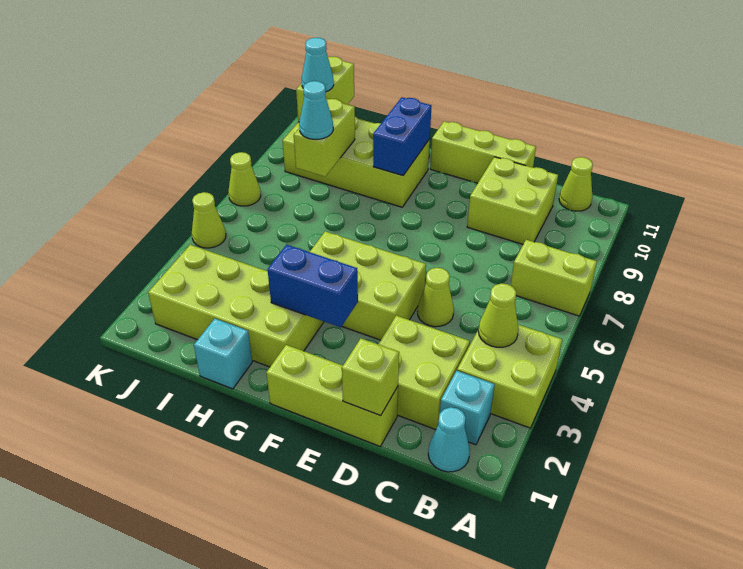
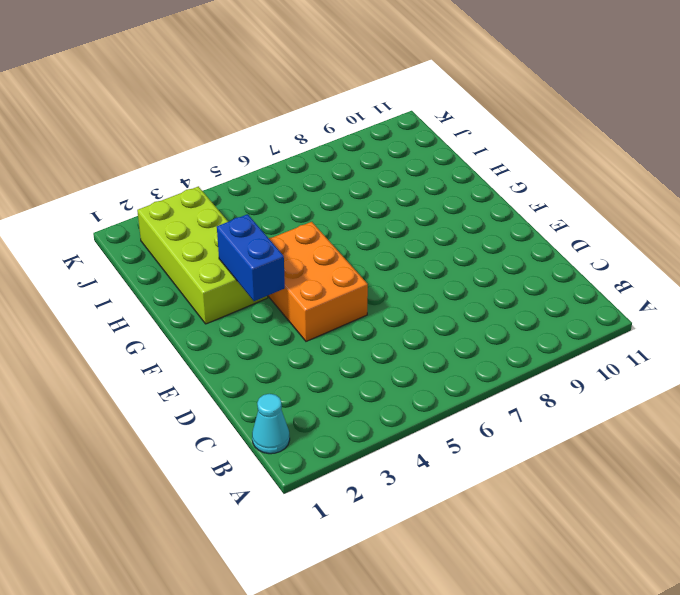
orange 2x3 brick [268,222,368,341] -> lime 2x3 brick [310,231,426,340]
none -> lime 2x2 brick [457,325,562,428]
none -> lime 1x2 brick [511,240,597,316]
none -> cyan 1x1 brick [440,371,495,445]

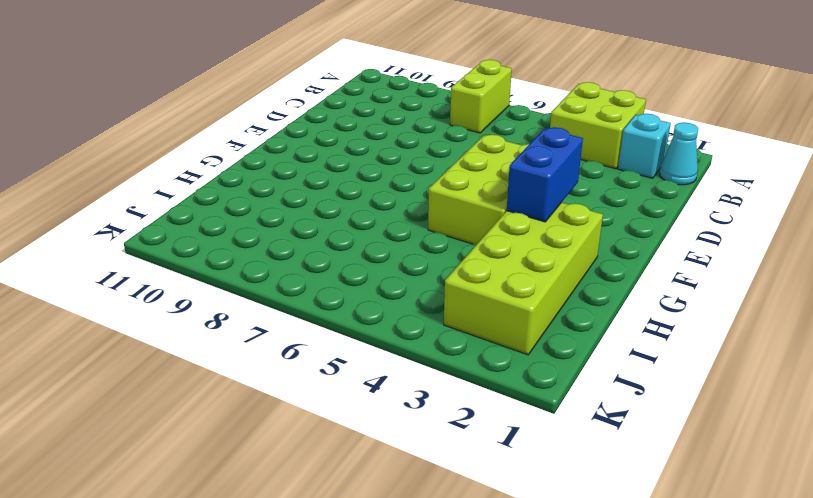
none -> lime 1x1 cone [559,157,593,211]
none -> lime 2x2 brick [378,316,470,430]
none -> lime 2x2 brick [467,157,558,244]

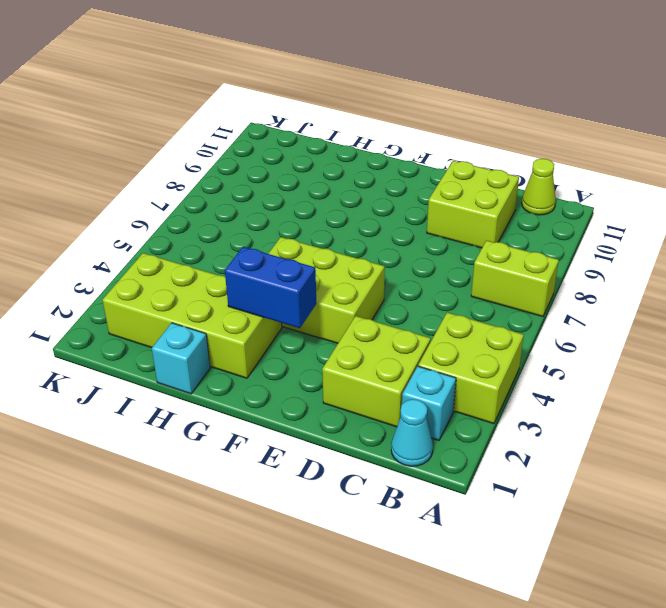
none -> lime 1x3 brick [266,345,398,446]
none -> lime 1x1 cone [417,268,454,327]
none -> lime 1x3 brick [430,121,536,183]

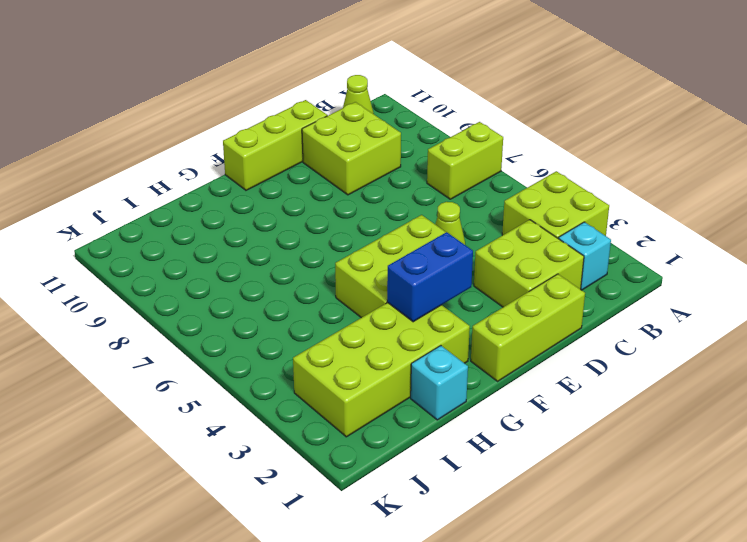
none -> cyan 1x1 cone [428,407,470,472]
none -> lime 2x4 brick [282,117,430,207]
none -> lime 1x1 cone [192,192,226,248]

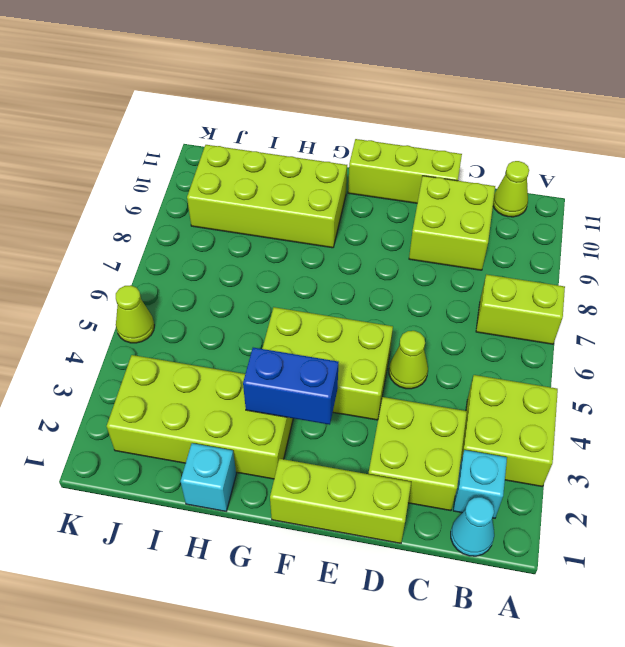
none -> lime 1x1 cone [228,152,261,206]
none -> lime 1x1 cone [478,283,519,347]
none -> lime 1x1 brick [342,339,399,415]

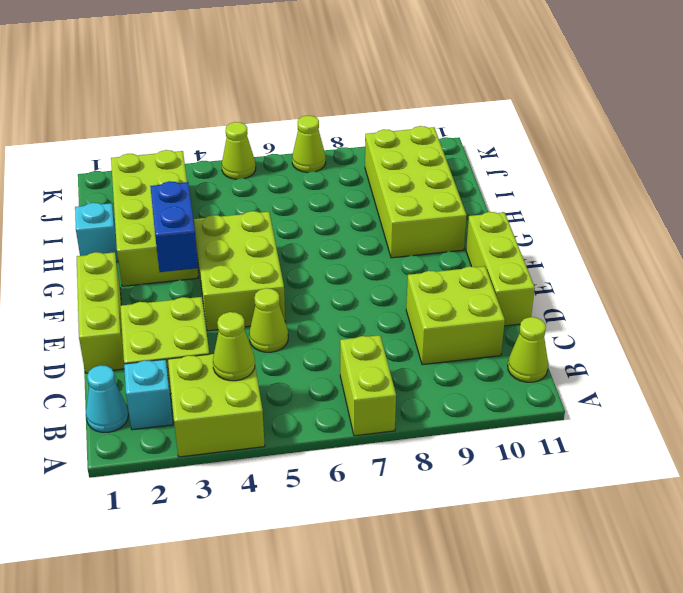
none -> lime 1x1 brick [342,339,399,415]
none -> blue 1x2 brick [373,97,432,176]
none -> lime 1x2 brick [294,99,355,177]

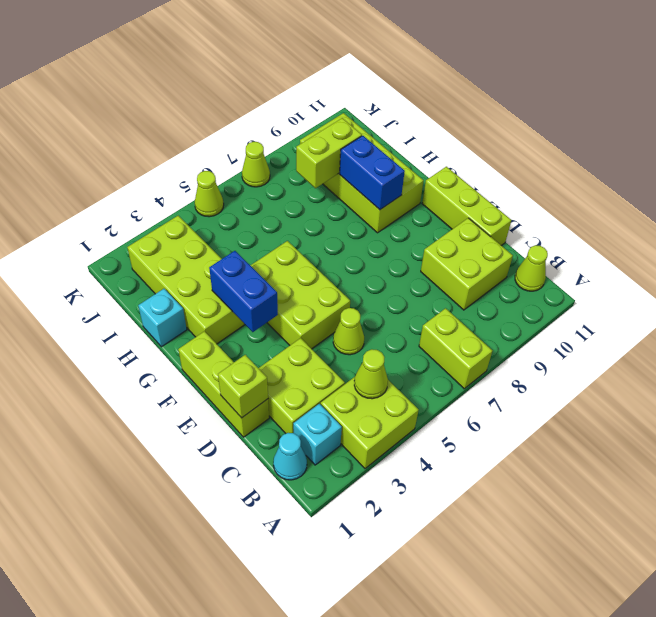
blue 1x2 brick [340,136,405,210] -> blue 1x2 brick turned to [373,97,432,176]
none -> lime 1x2 brick [296,57,354,122]
none -> cyan 1x1 cone [299,81,333,139]
none -> cyan 1x1 cone [302,38,334,92]

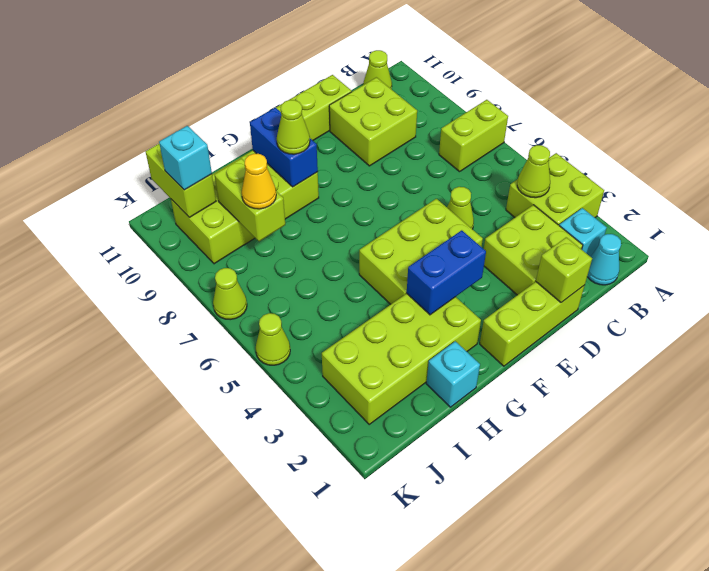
lime 1x1 cone [277,100,310,154] -> none
yellow 1x1 cone [242,154,276,209] -> cyan 1x1 cone [299,81,333,139]
cyan 1x1 brick [159,126,212,190] -> cyan 1x1 cone [302,38,334,92]

